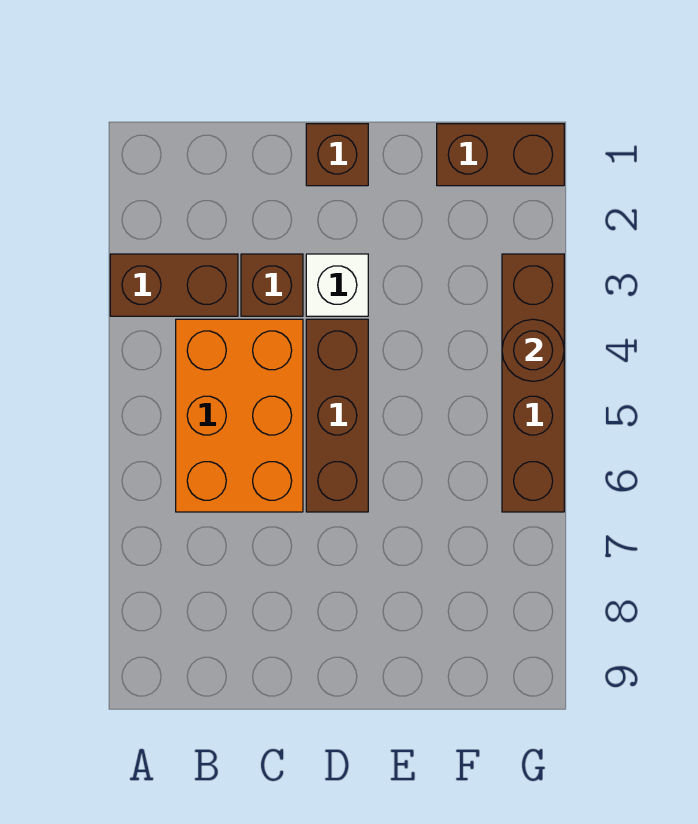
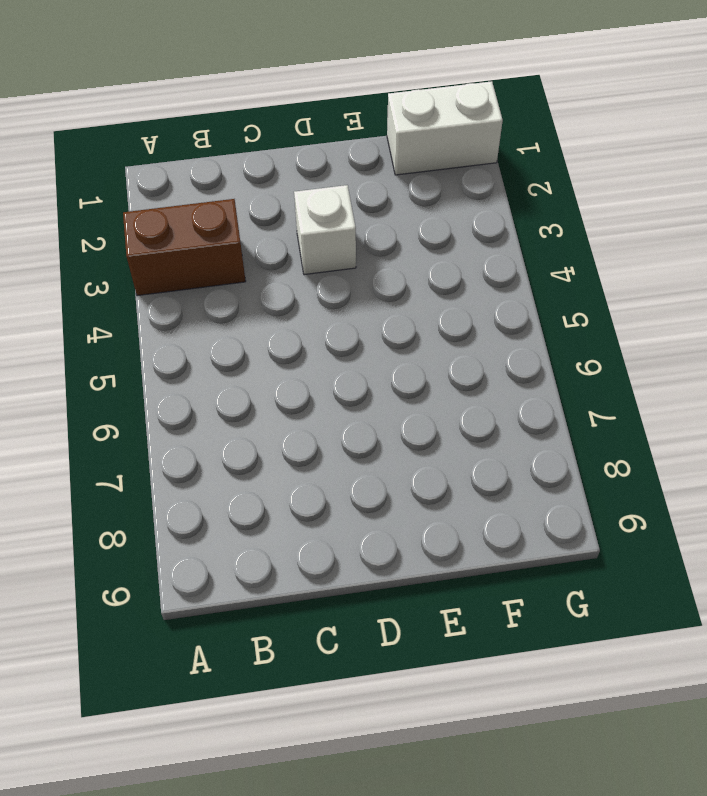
white 1x2 brick [387,81,503,175] -> brown 1x2 brick [437,124,564,186]
none -> orange 2x3 brick [176,319,303,512]
none -> brown 1x1 brick [241,254,303,316]

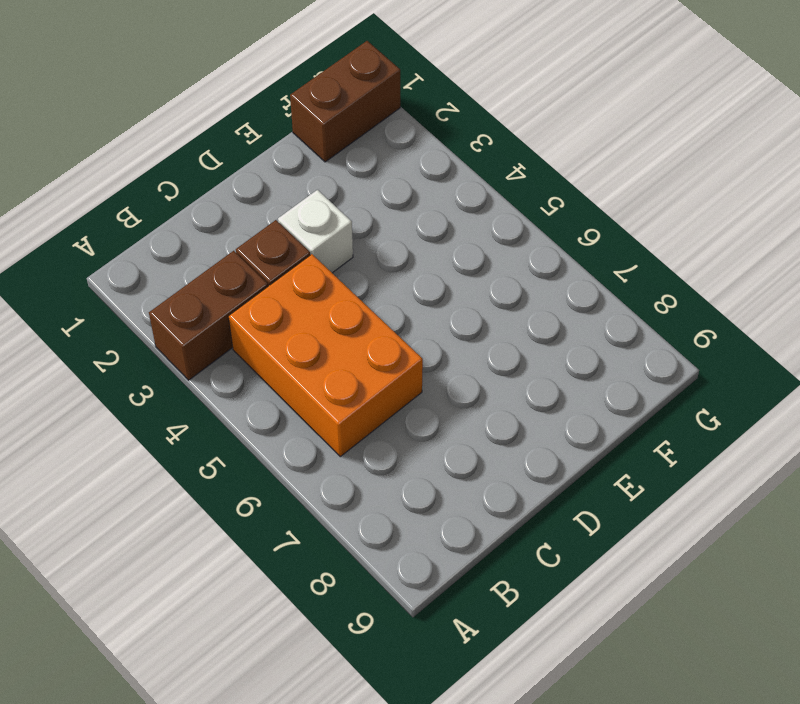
none -> brown 1x1 brick [306,124,368,186]
none -> brown 1x3 brick [306,319,368,512]

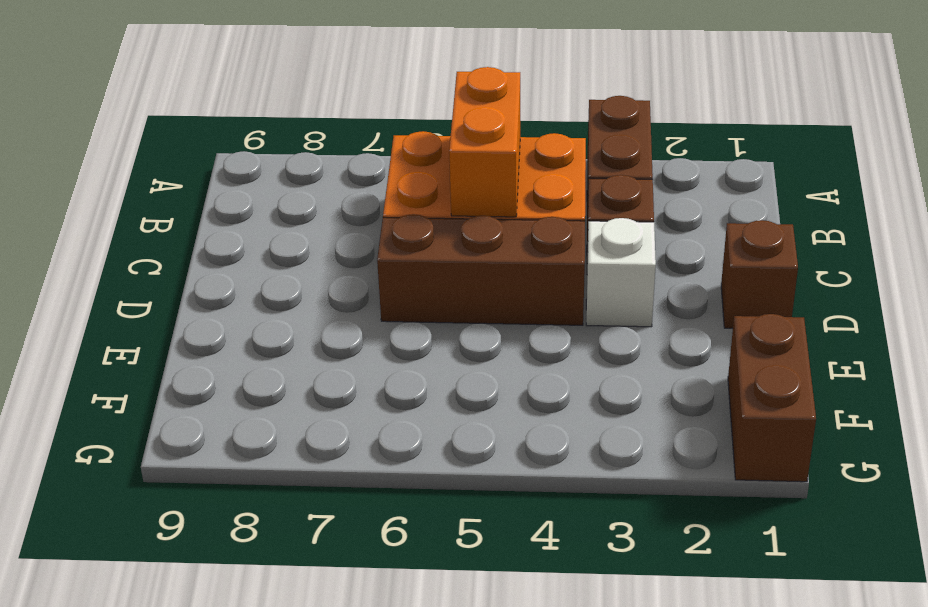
orange 1x2 brick [449,67,520,217] -> none
none -> brown 1x4 brick [502,254,564,512]
none -> brown 1x1 round brick [502,319,564,381]

